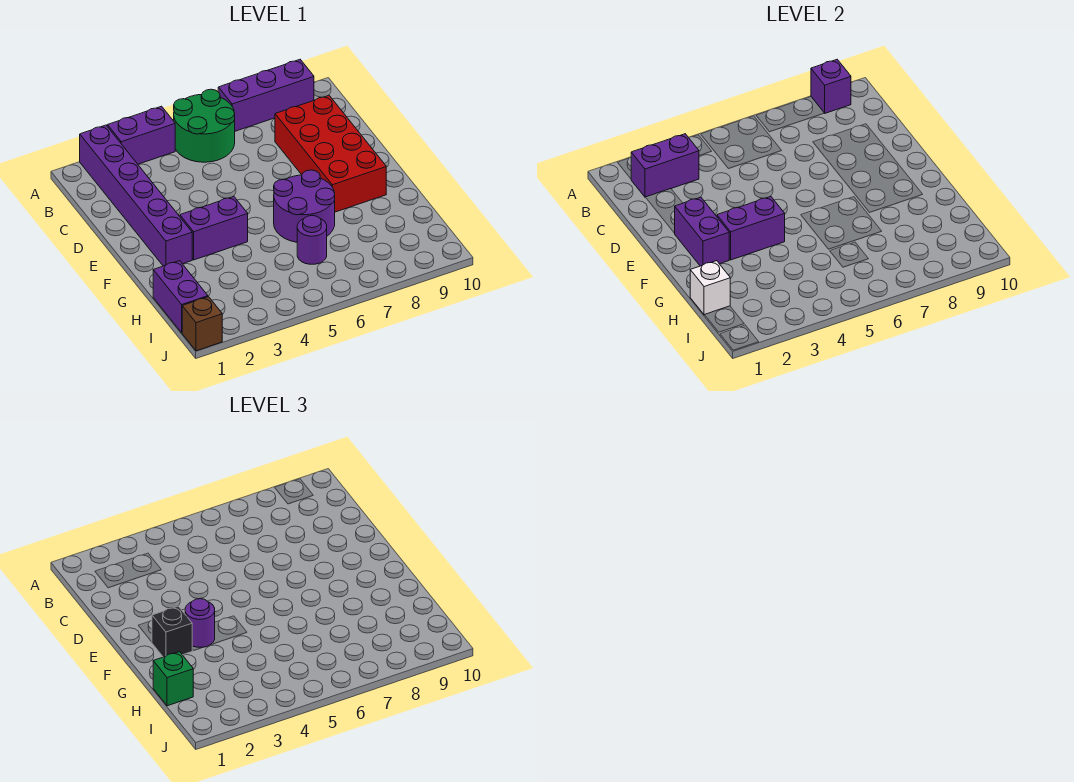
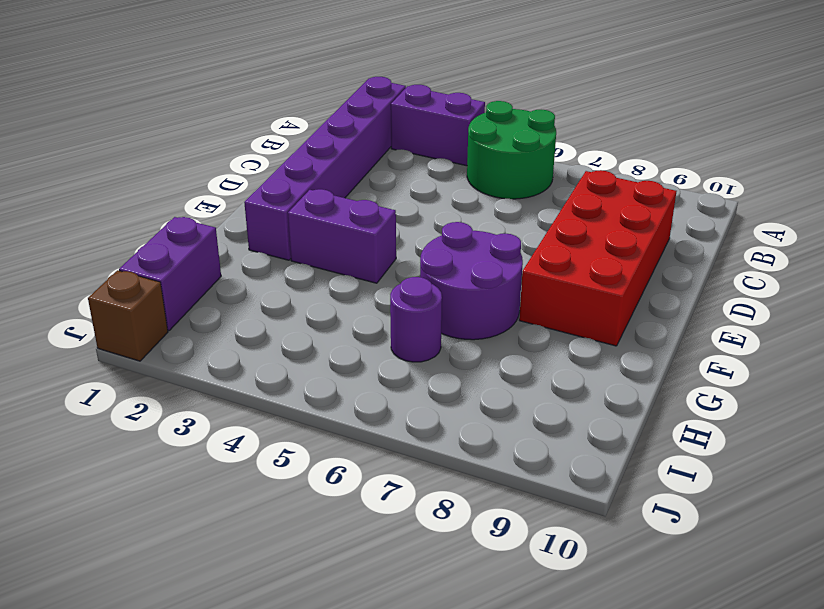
none -> purple 1x3 brick [218,60,314,131]
none -> purple 1x1 brick [811,60,851,113]
none -> purple 1x2 brick [631,134,699,197]

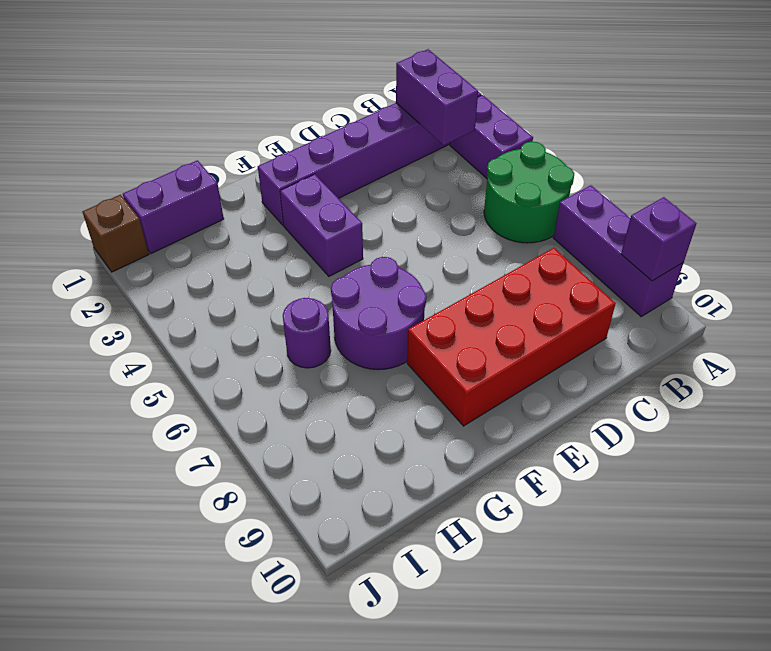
none -> purple 1x2 brick [675,197,729,266]
none -> purple 1x2 brick [717,196,785,260]
none -> white 1x1 brick [690,261,730,315]

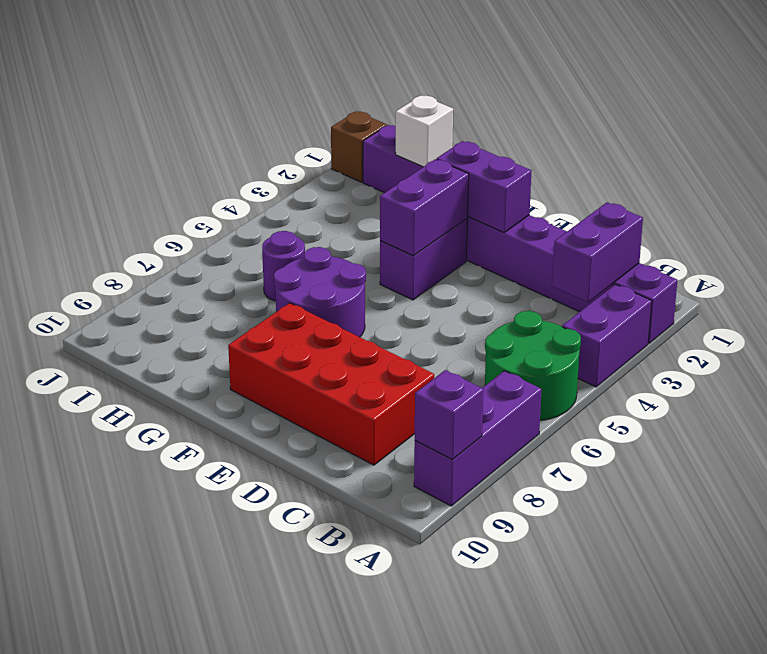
none -> black 1x1 brick [152,606,192,657]
none -> purple 1x1 round brick [185,599,215,647]
none -> green 1x1 brick [153,652,193,706]

